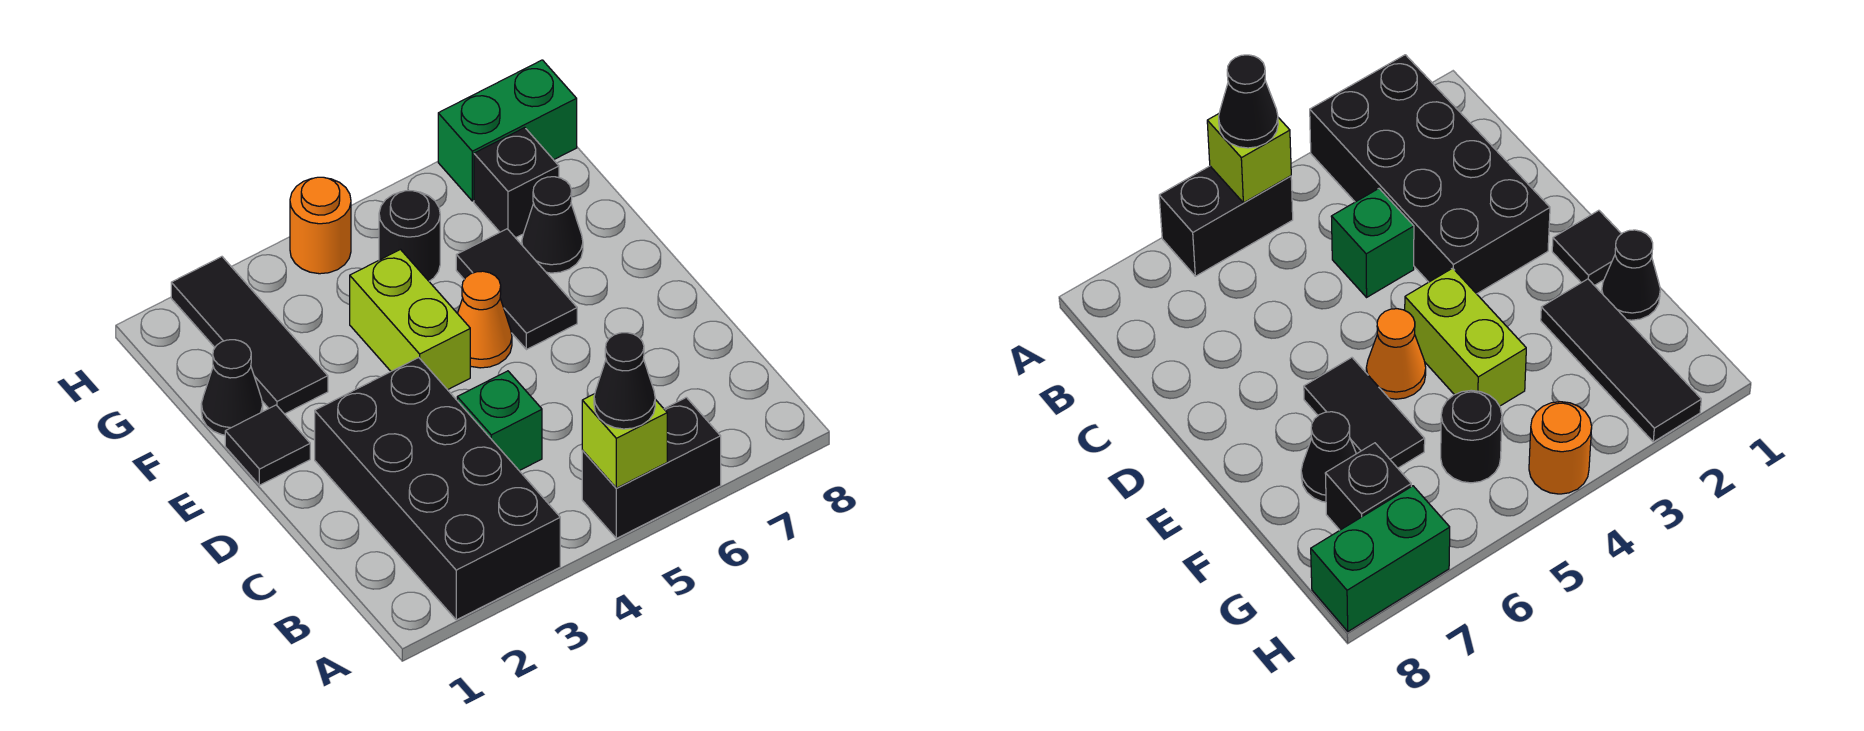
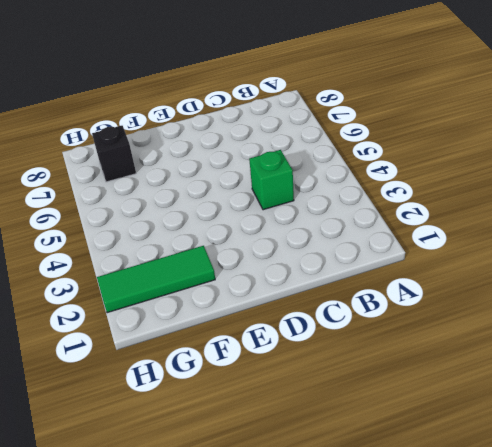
green 1x3 tile [97,246,215,313] -> black 1x3 tile [171,257,328,414]
none -> black 2x4 brick [315,358,560,620]
none -> black 1x2 brick [582,397,721,538]
none -> black 1x1 tile [225,405,310,485]

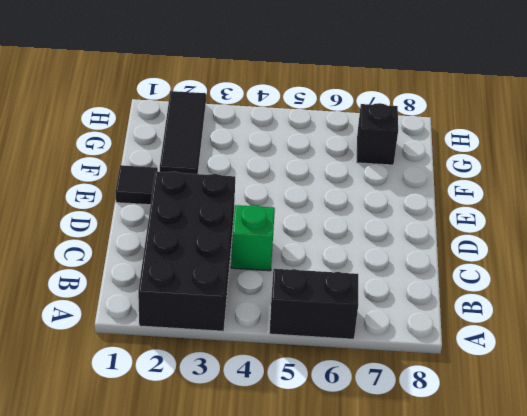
none -> lime 1x2 brick [350,250,470,390]
none -> orange 1x1 cone [458,271,512,368]
none -> black 1x2 tile [456,229,577,350]

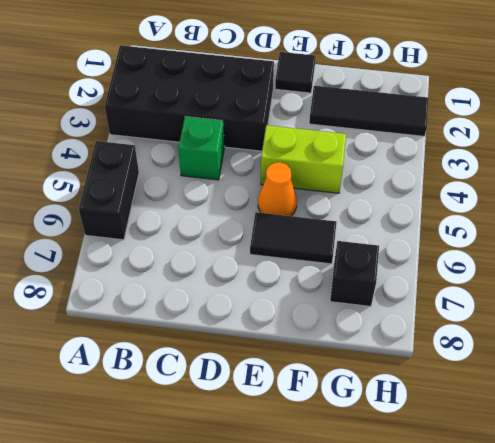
none -> black 1x1 cone [201,340,263,435]
none -> black 1x1 cone [522,177,583,273]
none -> black 1x1 round brick [379,191,440,281]

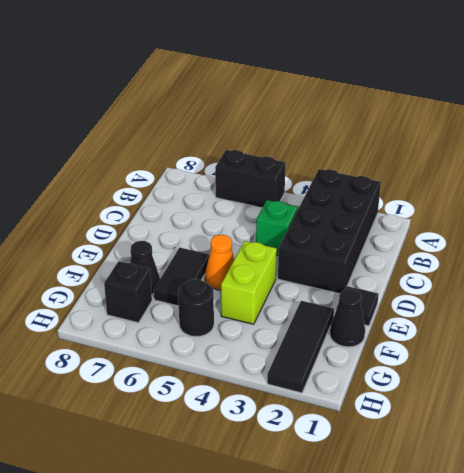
none -> orange 1x1 round brick [290,177,351,274]
none -> green 1x2 brick [438,60,577,201]
none -> lime 1x1 brick [582,394,667,488]

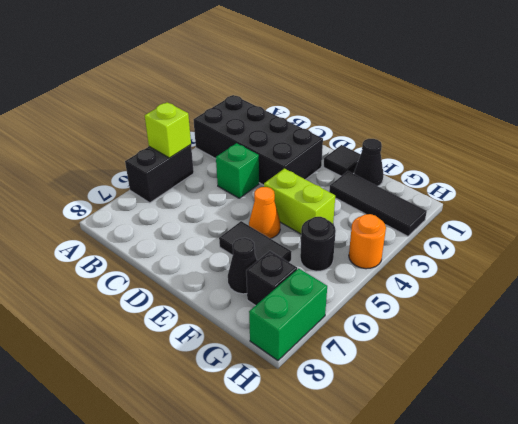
none -> black 1x1 cone [594,333,655,429]

